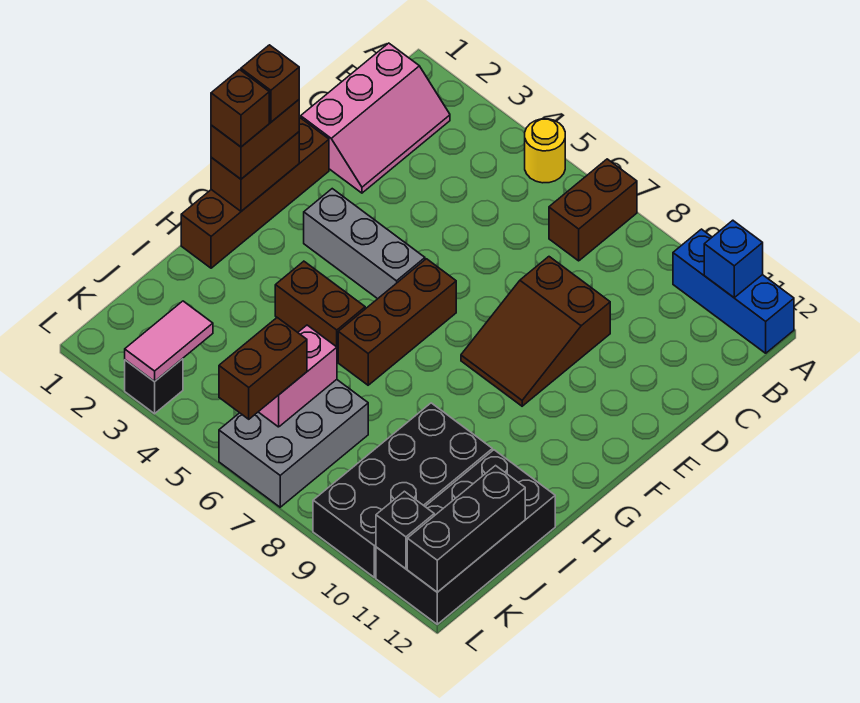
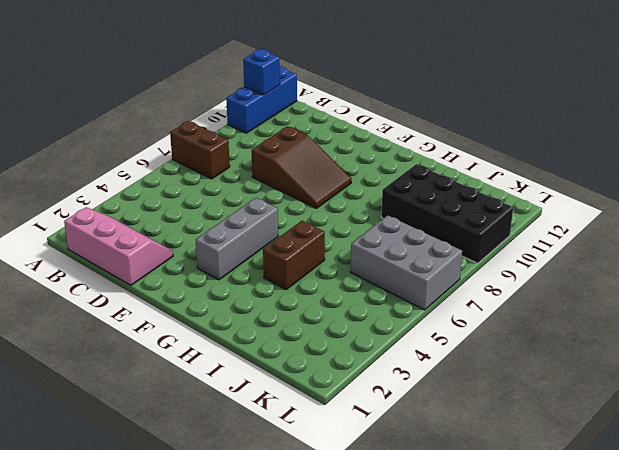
none -> yellow 1x1 round brick [525,119,565,183]
none -> brown 1x4 brick [181,117,329,268]
none -> brown 1x3 brick [338,259,456,385]

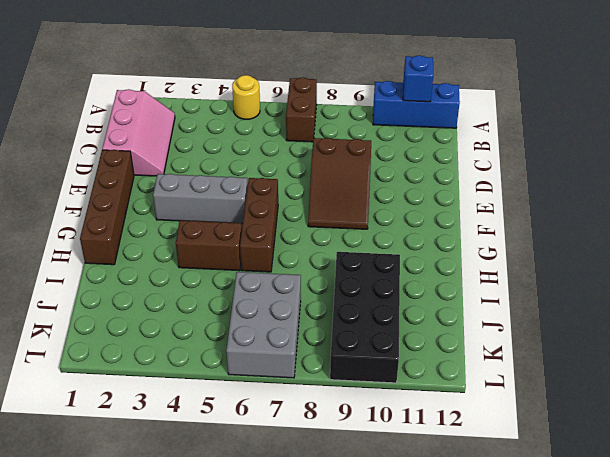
none -> black 2x4 brick [376,450,555,624]
none -> black 1x1 brick [125,359,183,414]
none -> brown 1x2 brick [211,132,299,211]

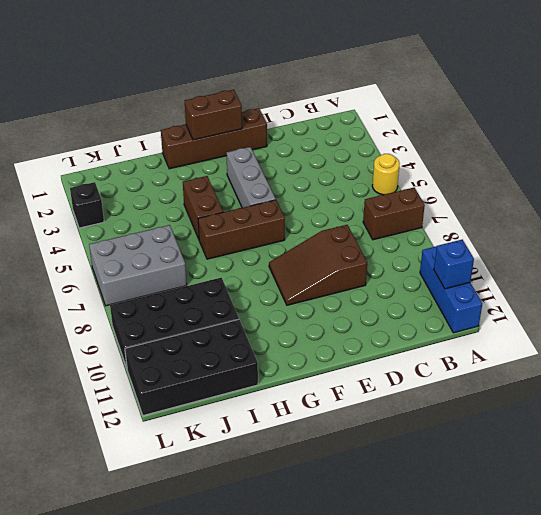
none -> pink 2x3 slope [301,43,450,193]
none -> pink 1x2 brick [259,325,337,427]
none -> black 1x3 brick [407,466,525,592]

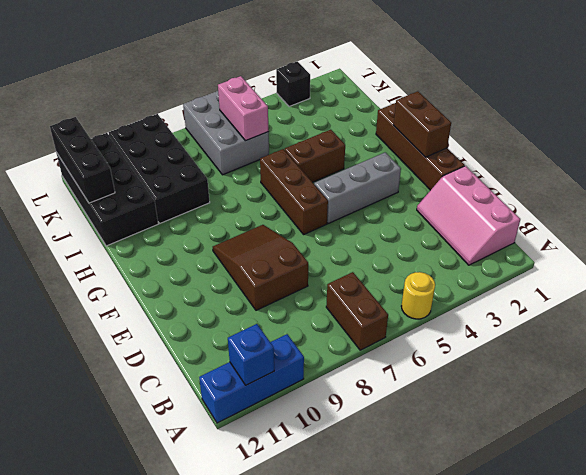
none -> pink 1x2 tile [125,301,213,382]
none -> black 1x1 brick [376,491,434,569]
none -> brown 1x2 brick [211,100,299,179]

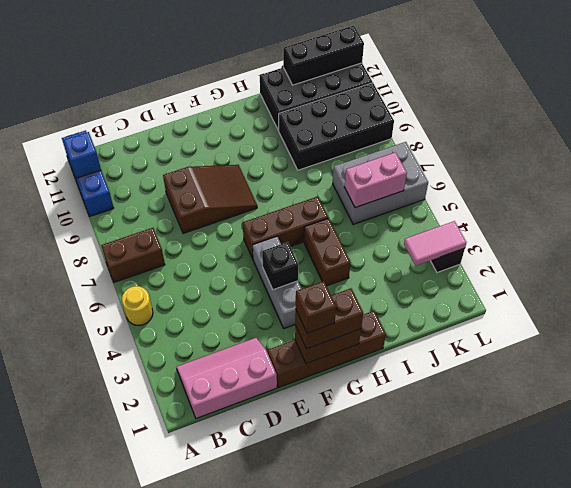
black 1x1 brick [262,242,298,290] -> black 1x1 brick moved to [376,491,434,569]
none -> brown 1x2 brick [219,318,307,419]
none -> brown 1x1 brick [211,70,269,147]

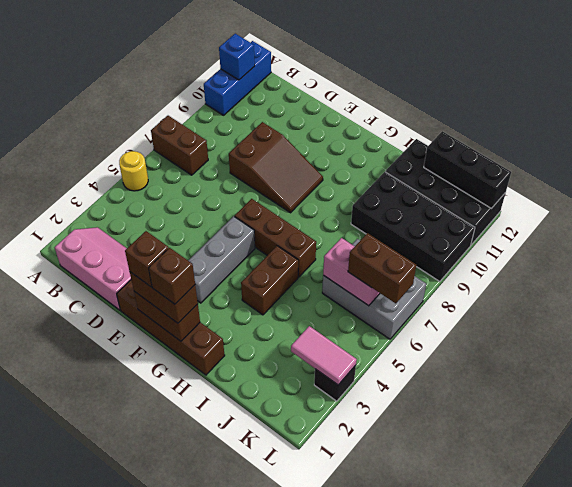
none -> black 1x1 brick [376,491,434,569]

